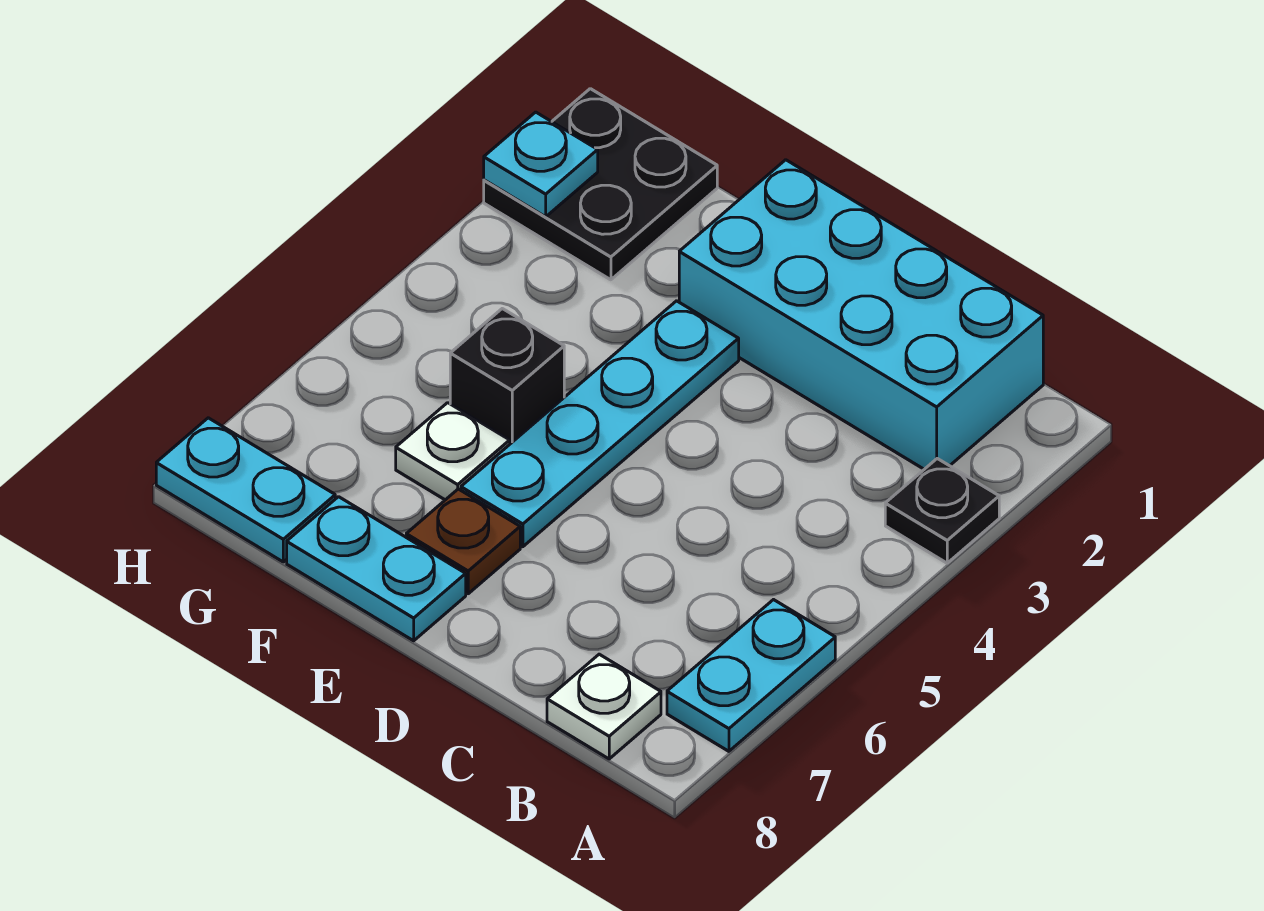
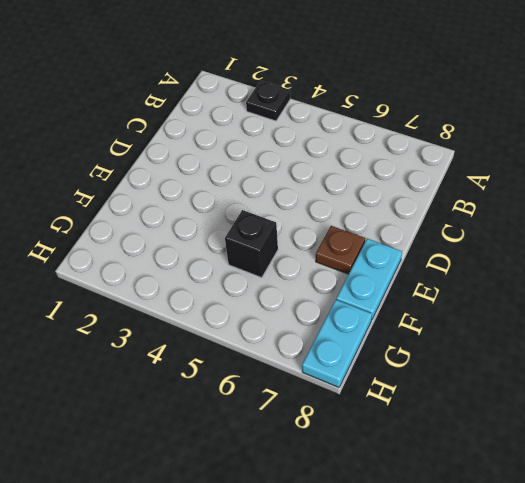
none -> cyan 1x2 plate [667,600,835,751]
none -> cyan 2x4 brick [679,160,1043,469]
none -> white 1x1 plate [547,654,661,759]

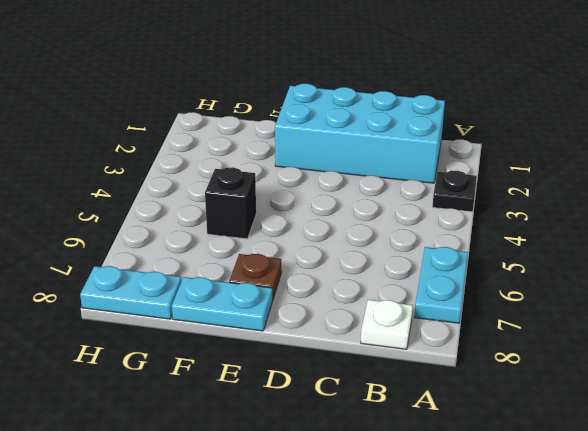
none -> cyan 1x4 plate [461,301,739,547]
none -> white 1x1 plate [396,403,510,500]
none -> black 2x2 plate [484,89,717,280]

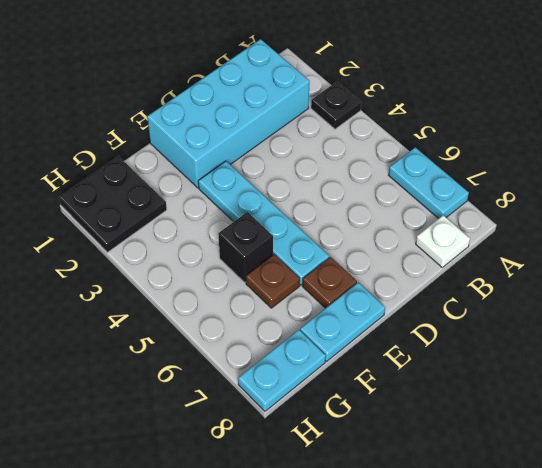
brown 1x1 plate [246,255,300,308] -> white 1x1 plate [396,403,510,500]
none -> cyan 1x1 plate [484,112,598,217]

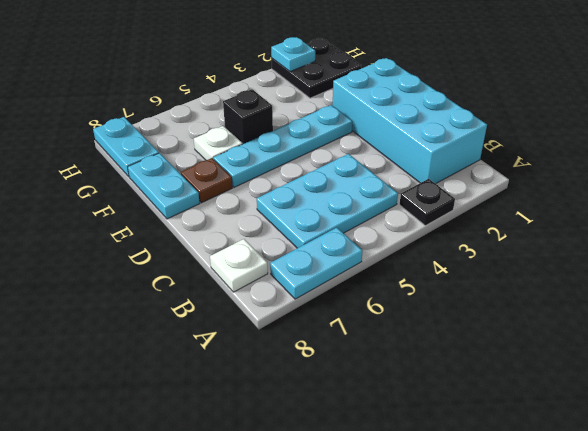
cyan 2x3 plate [257,154,398,248] -> none

